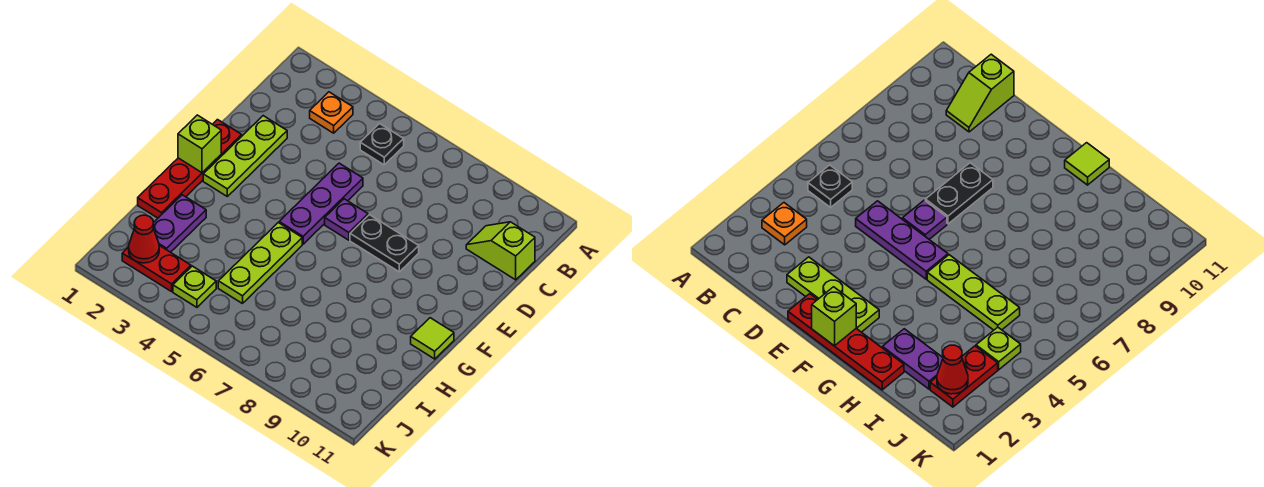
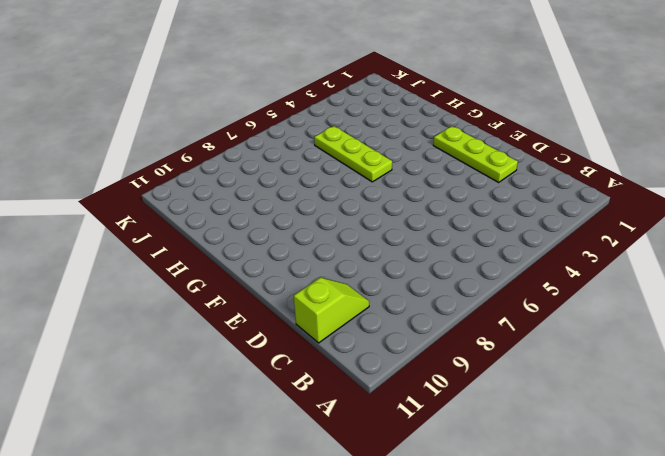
none -> orange 1x1 plate [310,92,353,133]
none -> black 1x1 plate [360,124,404,165]
none -> purple 1x3 plate [279,163,363,244]

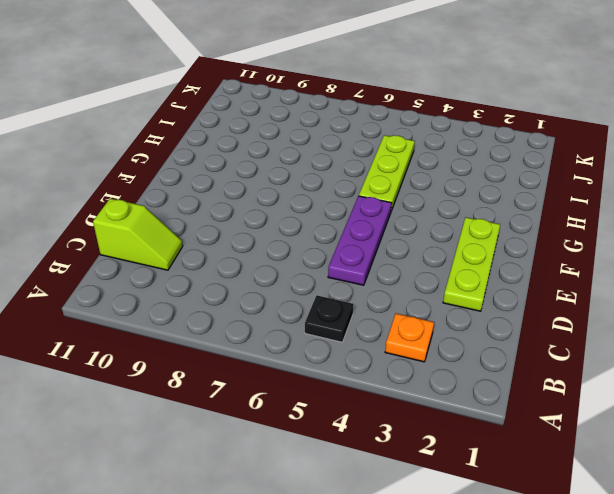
none -> red 1x4 plate [138,120,242,218]
none -> purple 1x1 plate [325,199,368,240]
none -> black 1x2 plate [350,215,419,272]

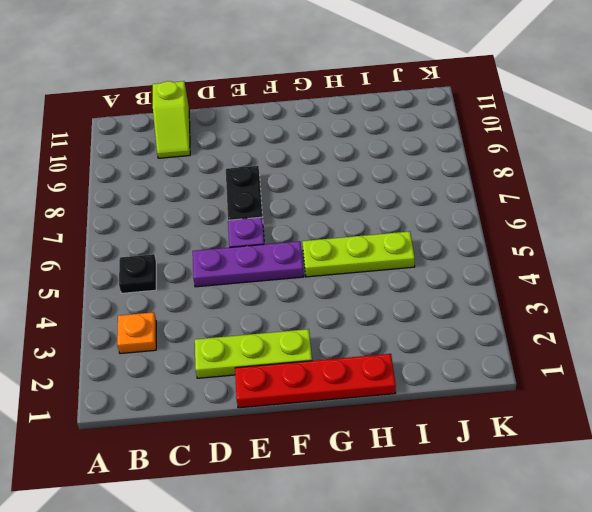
none -> lime 1x1 tile [411,318,454,359]
none -> purple 1x2 plate [154,195,206,252]
none -> red 1x2 plate [122,245,191,292]

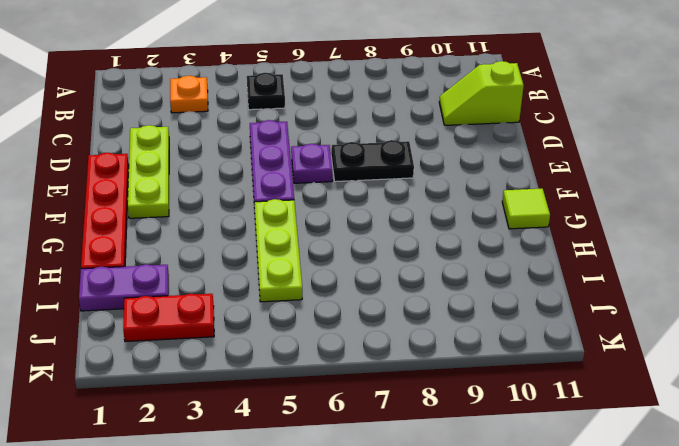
purple 1x2 plate [79,264,169,311] -> purple 1x2 plate turned to [154,195,206,252]
none -> lime 1x1 plate [173,266,216,307]
none -> lime 1x1 brick [178,115,221,173]
none -> red 1x1 cone [129,215,159,263]

